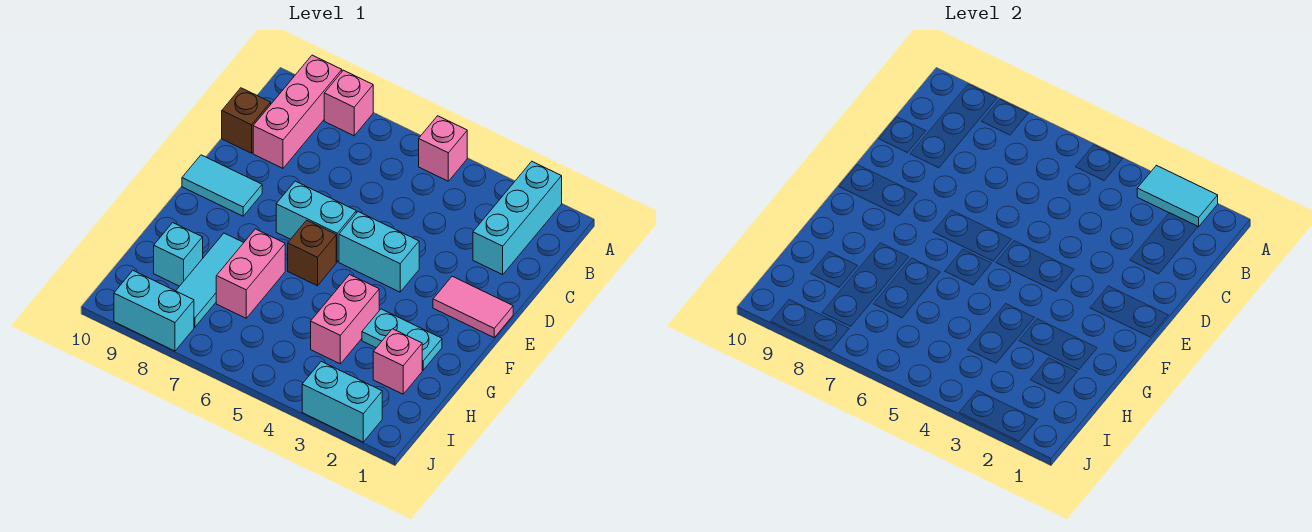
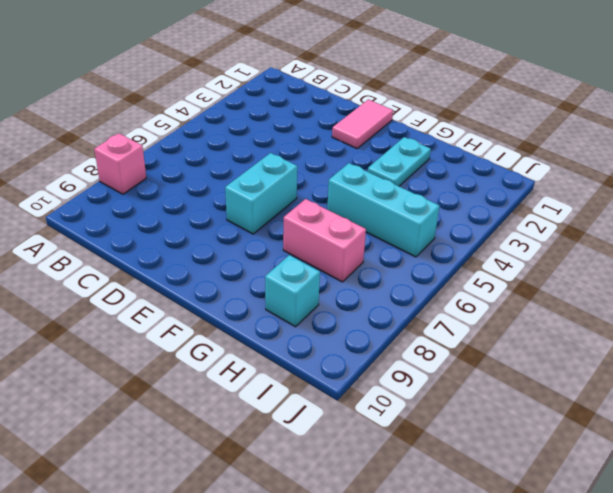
cyan 1x3 brick [327,163,440,257] -> cyan 1x3 brick moved to [473,162,562,275]
none -> pink 1x1 brick [419,116,467,181]
none -> pink 1x3 brick [253,55,342,168]
none -> brown 1x1 brick [222,88,271,153]

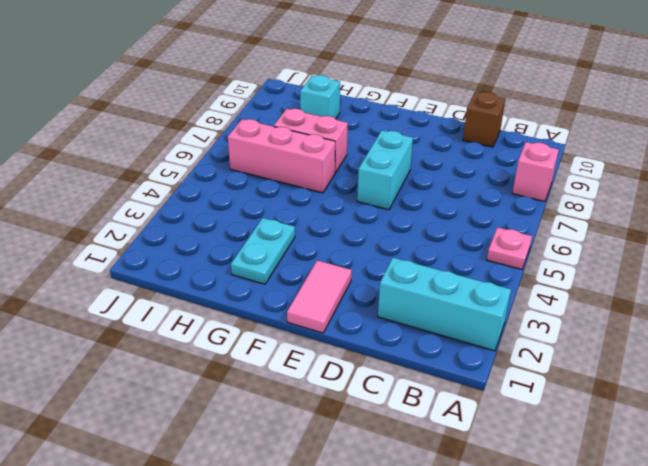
pink 1x1 plate [487,227,532,269] -> pink 1x1 brick [419,116,467,181]
pink 1x3 brick [228,119,335,193] -> pink 1x3 brick moved to [253,55,342,168]
none -> cyan 1x2 brick [339,212,419,292]
none -> cyan 1x2 tile [182,155,262,216]
none -> brown 1x1 brick [288,220,336,286]

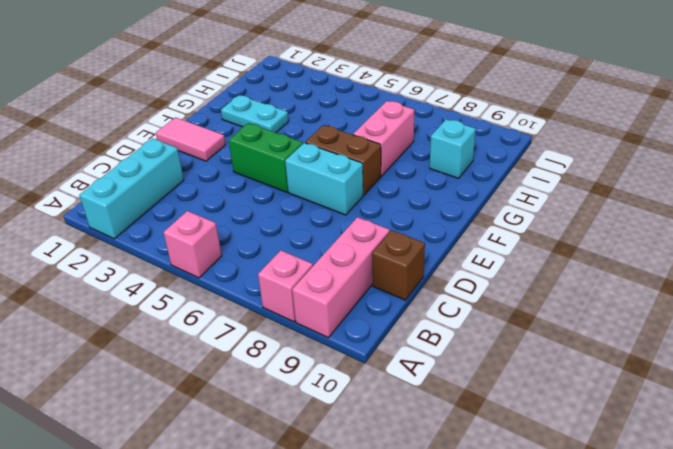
green 1x2 brick [229,123,303,192] -> cyan 1x2 brick [339,212,419,292]
brown 1x2 brick [305,125,381,195] -> brown 1x1 brick [288,220,336,286]
none -> cyan 1x2 tile [182,155,262,216]
none -> pink 1x2 brick [311,275,379,364]
none -> cyan 1x3 tile [176,233,244,327]

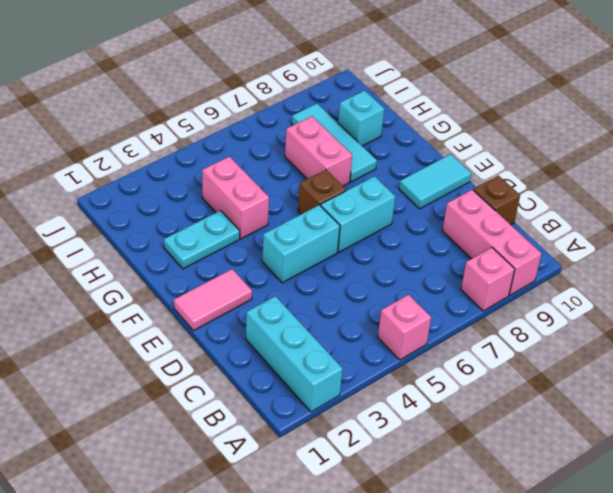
none -> pink 1x1 brick [373,329,422,394]
none -> cyan 1x2 brick [302,362,382,442]
none -> cyan 1x2 brick [114,271,194,351]

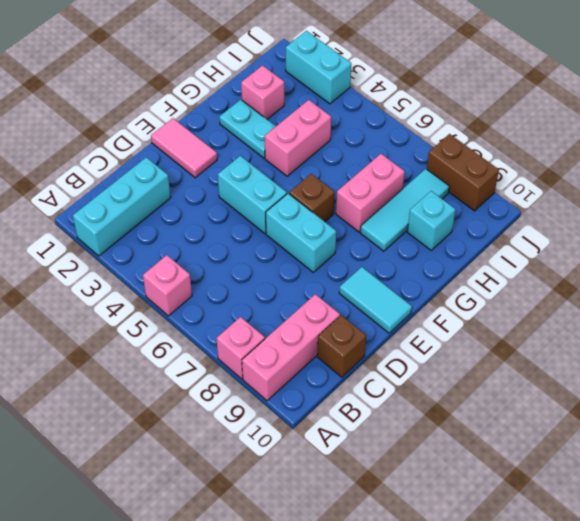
brown 1x2 brick [427,134,499,211] -> cyan 1x2 brick [114,271,194,351]
none -> cyan 1x2 tile [1137,165,1218,227]

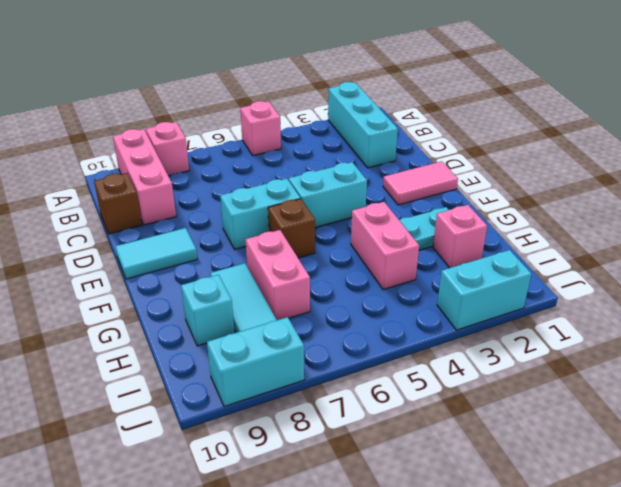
none -> cyan 1x2 tile [1137,165,1218,227]

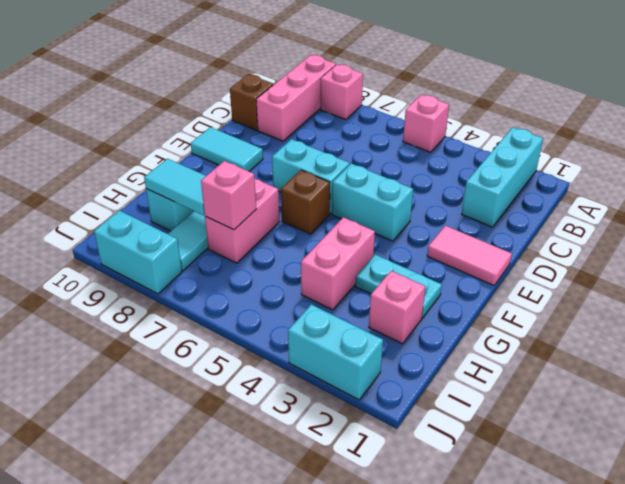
pink 1x1 brick [201,161,256,230] -> none
cyan 1x2 tile [144,159,206,215] -> cyan 1x2 tile moved to [1137,165,1218,227]

